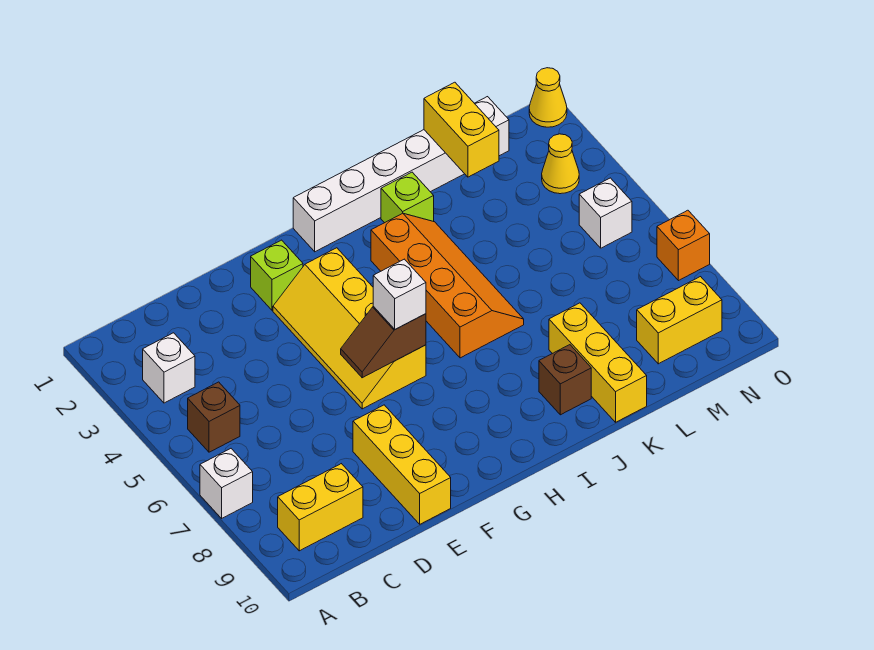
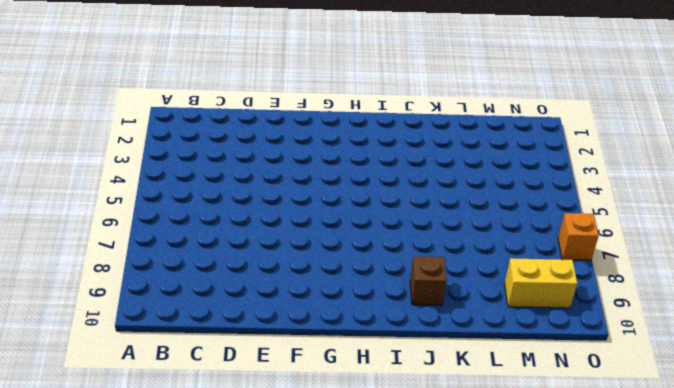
none -> white 1x1 brick [200,449,253,518]
none -> white 1x1 brick [143,333,195,403]
none -> brown 1x1 brick [188,382,240,452]

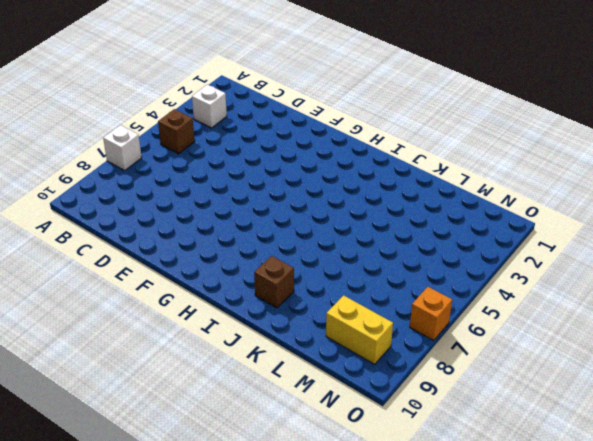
none -> yellow 1x2 brick [278,464,363,551]
none -> yellow 1x3 brick [353,405,451,524]
none -> lime 1x1 brick [251,240,303,310]

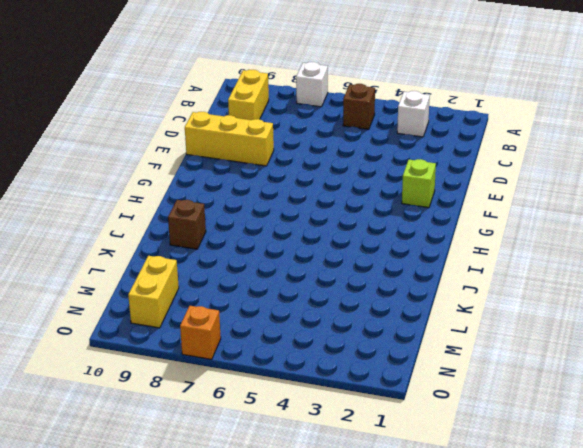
none -> yellow 2x4 slope [273,248,426,409]
none -> white 1x6 brick [293,97,509,252]
none -> orange 2x4 slope [371,213,524,358]

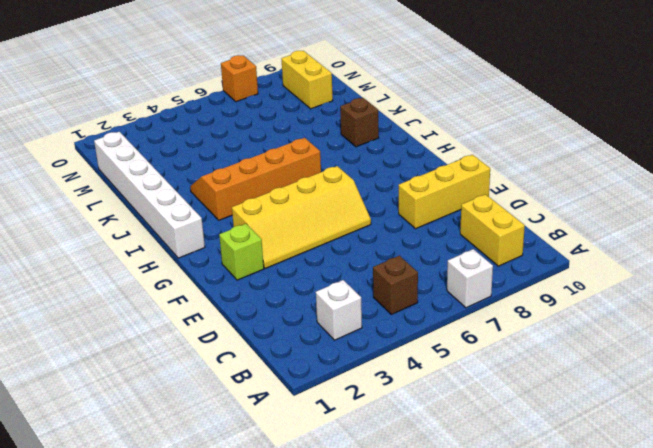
none -> lime 1x1 brick [381,172,434,223]
none -> yellow 1x3 brick [549,303,647,422]
none -> yellow 1x1 cone [542,134,579,194]

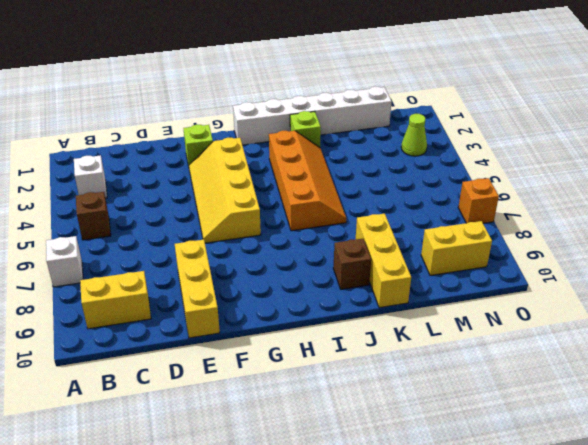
lime 1x1 cone [401,114,427,156] -> yellow 1x1 cone [542,134,579,194]
none -> white 1x1 brick [579,178,632,248]
none -> yellow 1x1 cone [529,68,567,127]
none -> brown 1x2 slope [341,306,426,378]

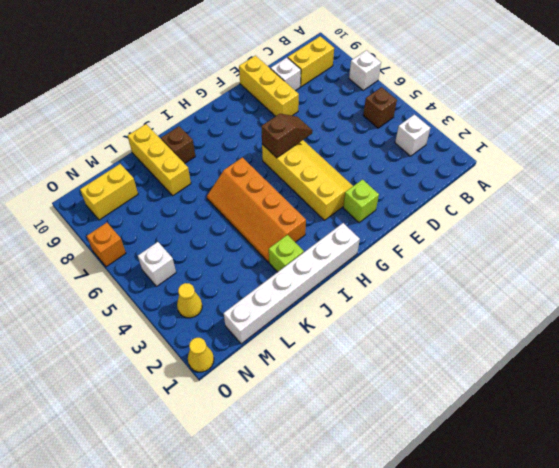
white 1x1 brick [271,58,301,91] -> white 1x1 brick moved to [373,259,426,329]
none -> yellow 1x2 brick [424,82,499,177]

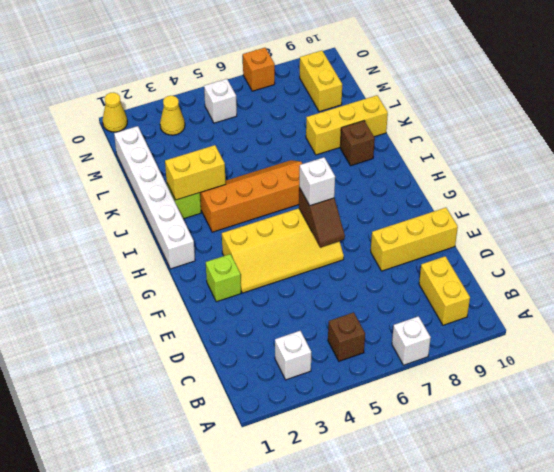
yellow 1x2 brick [165,145,226,200] -> yellow 1x2 brick moved to [424,82,499,177]

